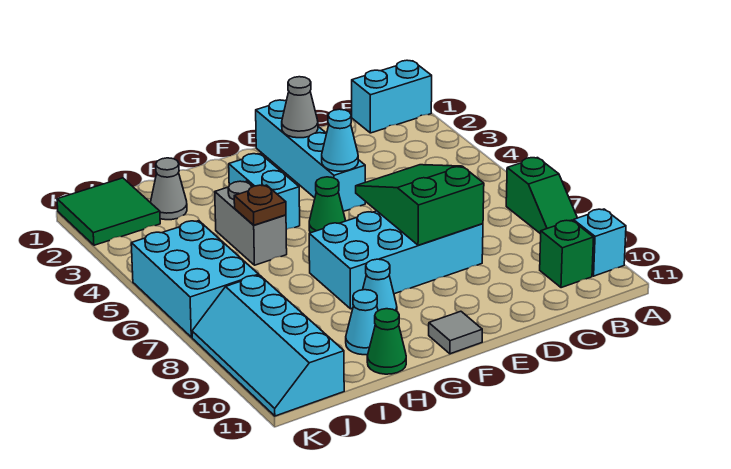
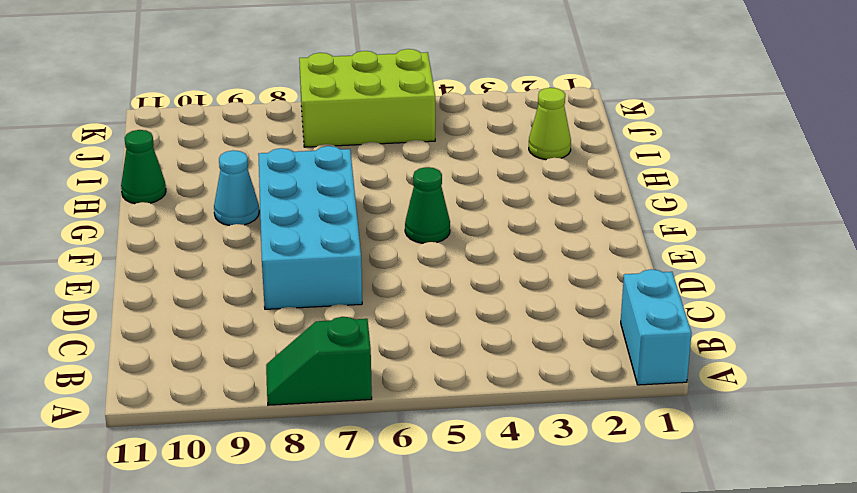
lime 1x1 cone [529,88,571,160] -> grey 1x1 cone [150,158,187,220]
lime 2x3 brick [299,49,435,147] -> cyan 2x3 brick [131,221,259,337]
none -> cyan 1x1 brick [573,209,626,276]
none -> green 1x1 brick [540,220,594,288]
none -> cyan 1x4 brick [256,100,365,211]

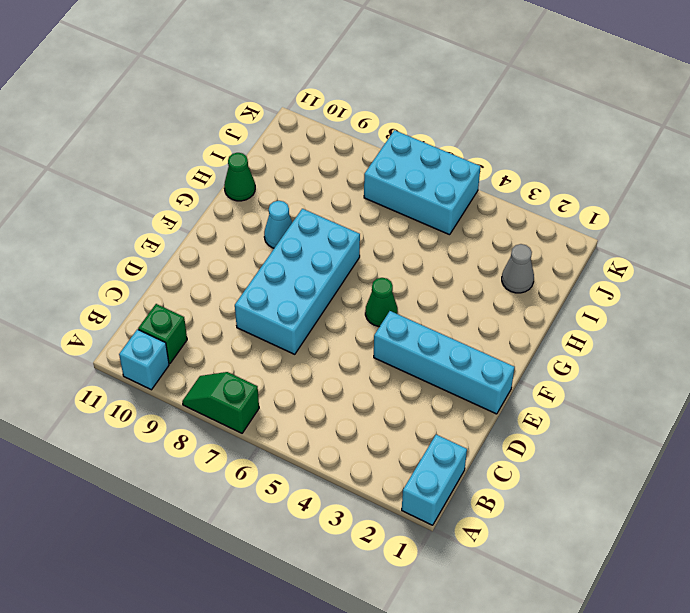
none -> grey 1x1 tile [429,311,482,354]
none -> cyan 1x2 brick [229,154,300,230]
none -> grey 1x2 brick [215,181,287,265]

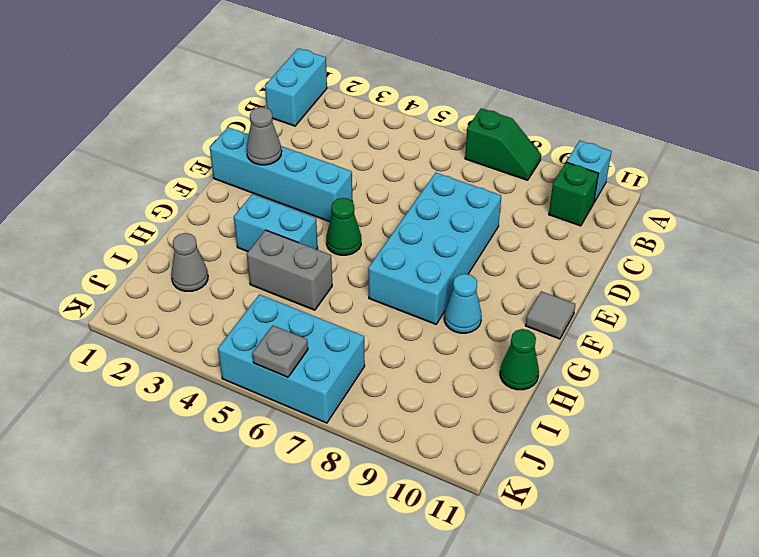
grey 1x1 plate [252,326,308,377] -> none
none -> cyan 1x1 cone [346,290,378,355]
none -> green 2x2 tile [57,178,160,245]
none -> cyan 2x4 slope [192,275,344,416]

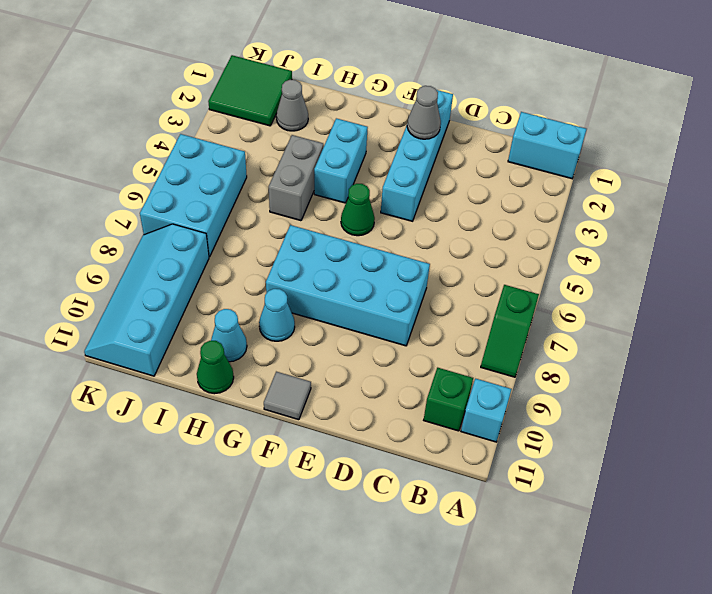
none -> green 2x3 slope [356,165,484,245]
none -> cyan 1x1 cone [322,109,358,171]
none -> brown 1x1 plate [234,185,286,225]

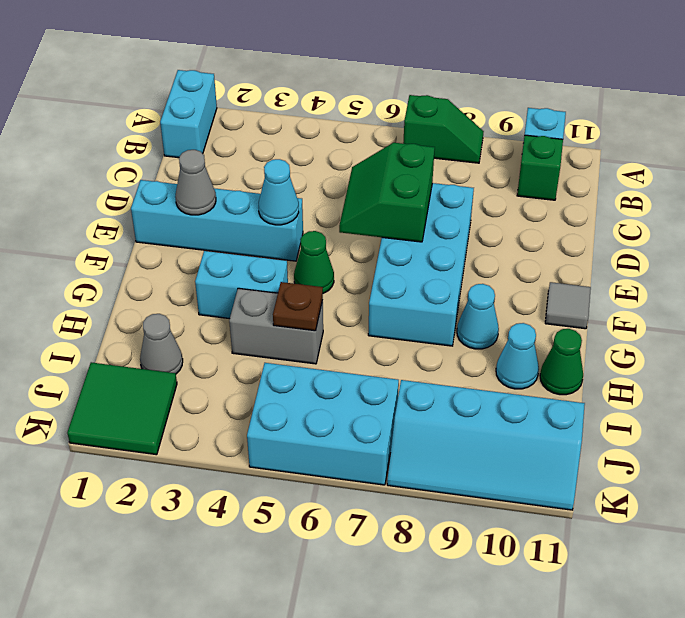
green 2x2 slope [339,143,435,242] -> green 2x3 slope [356,165,484,245]

